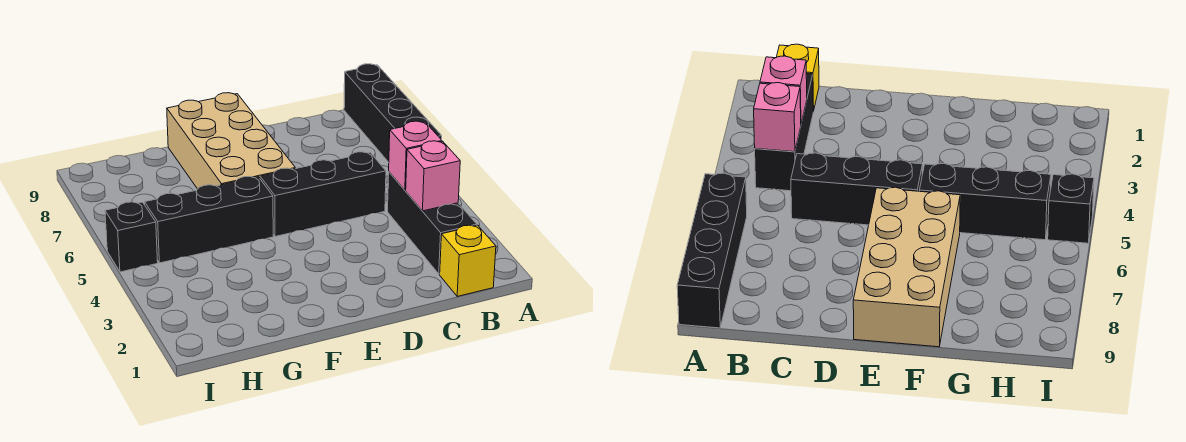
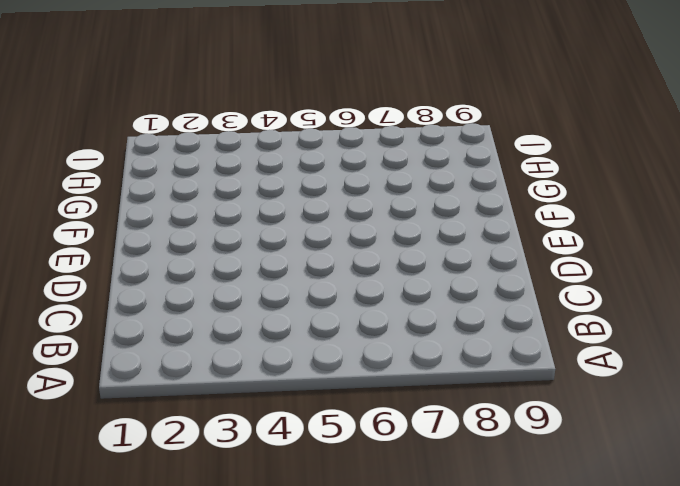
none -> black 1x4 brick [344,64,442,162]
none -> yellow 1x1 brick [440,225,496,296]

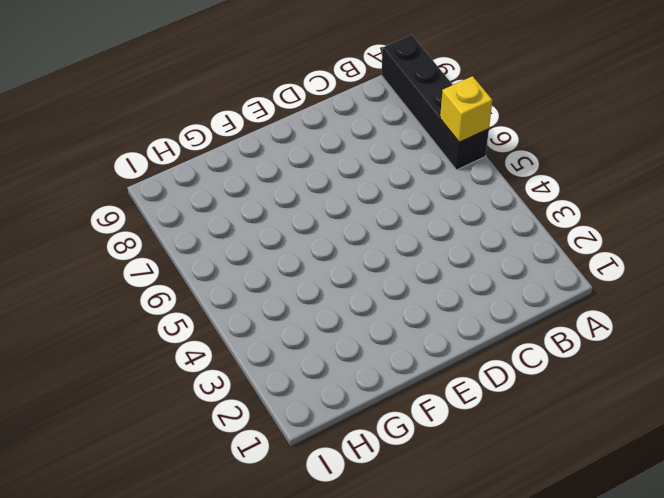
yellow 1x1 brick [440,76,492,142] -> yellow 1x1 brick moved to [440,225,496,296]
none -> black 1x3 brick [388,172,477,274]
none -> black 1x3 brick [260,152,386,236]

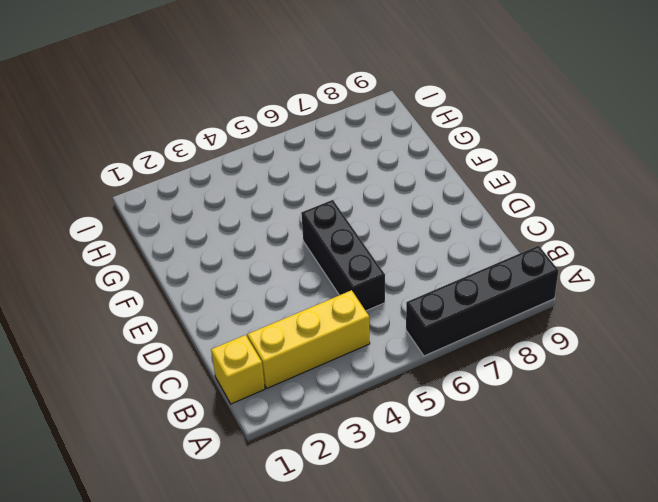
yellow 1x3 brick [248,290,370,388] -> black 1x3 brick [388,172,477,274]
none -> tan 2x4 brick [167,93,295,189]
none -> black 1x3 brick [145,177,273,263]

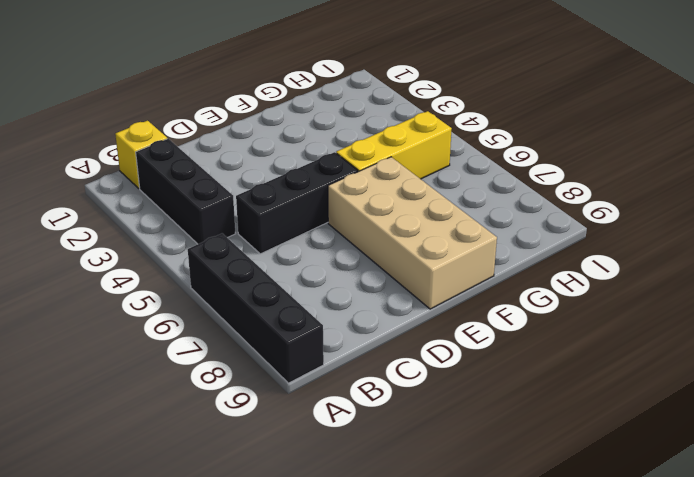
yellow 1x3 brick [336,111,452,179] -> black 1x3 brick [145,177,273,263]
none -> black 1x1 brick [105,202,158,272]
none -> pink 1x1 brick [406,141,460,211]

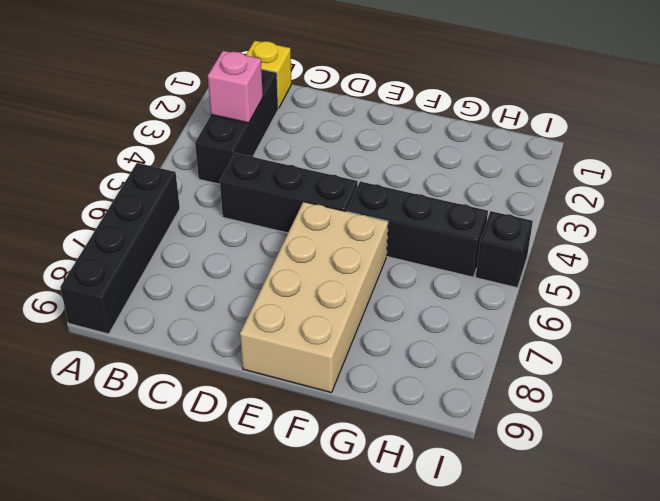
none -> pink 1x1 brick [389,121,442,190]

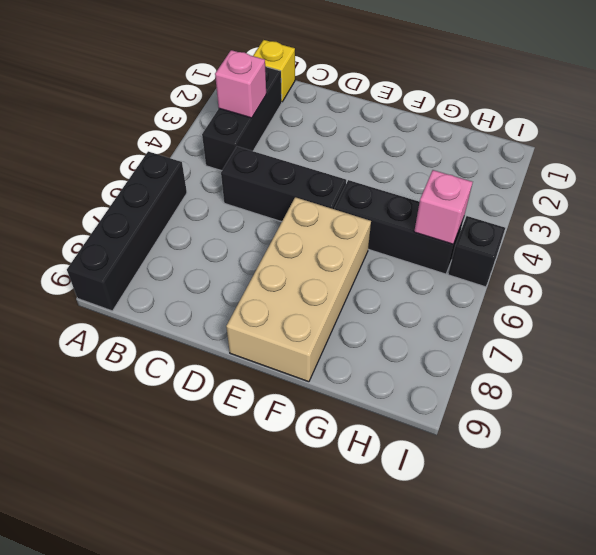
pink 1x1 brick [414,170,473,244] -> pink 1x1 brick moved to [389,121,442,190]

